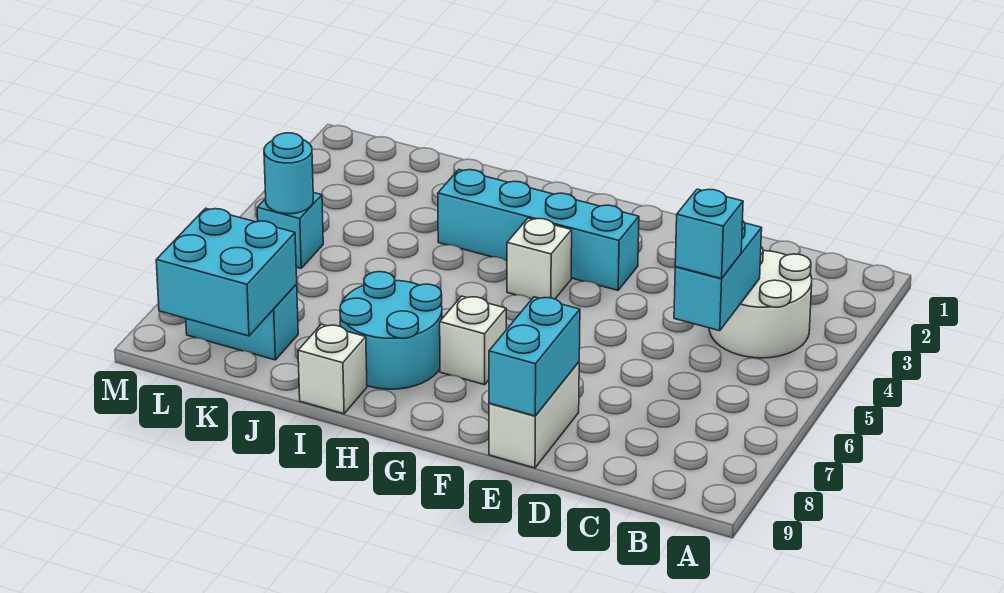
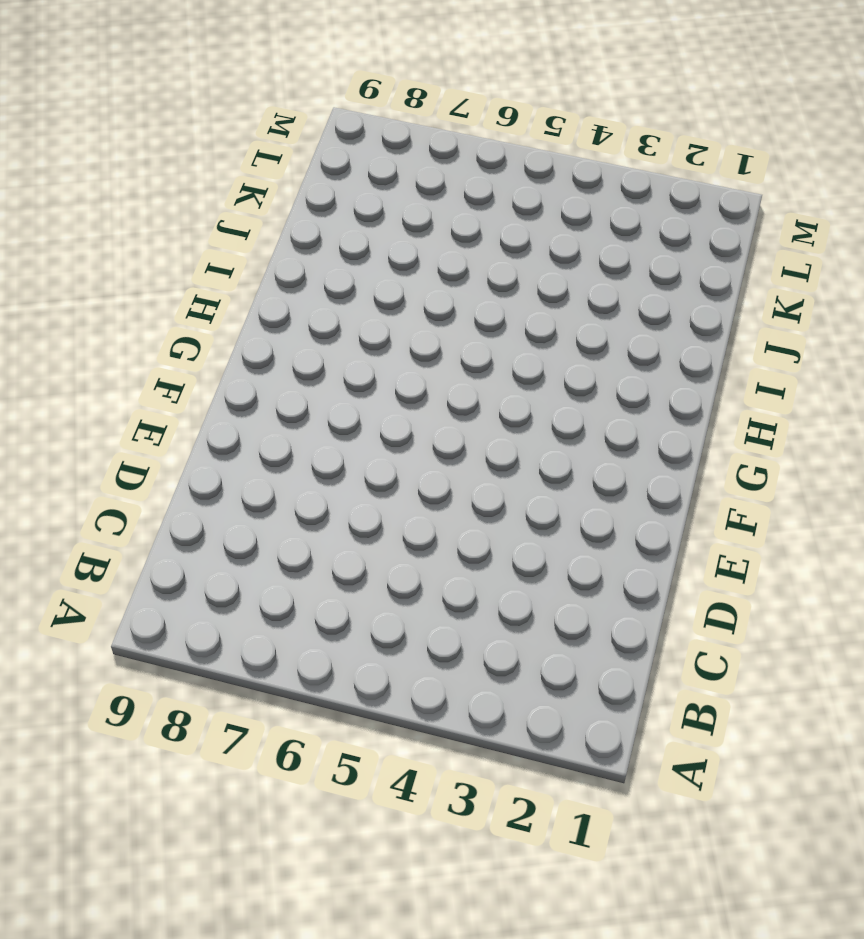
none -> white 2x2 round brick [709,247,812,358]
none -> white 1x2 brick [489,362,579,468]
none -> cyan 1x4 brick [438,170,639,290]

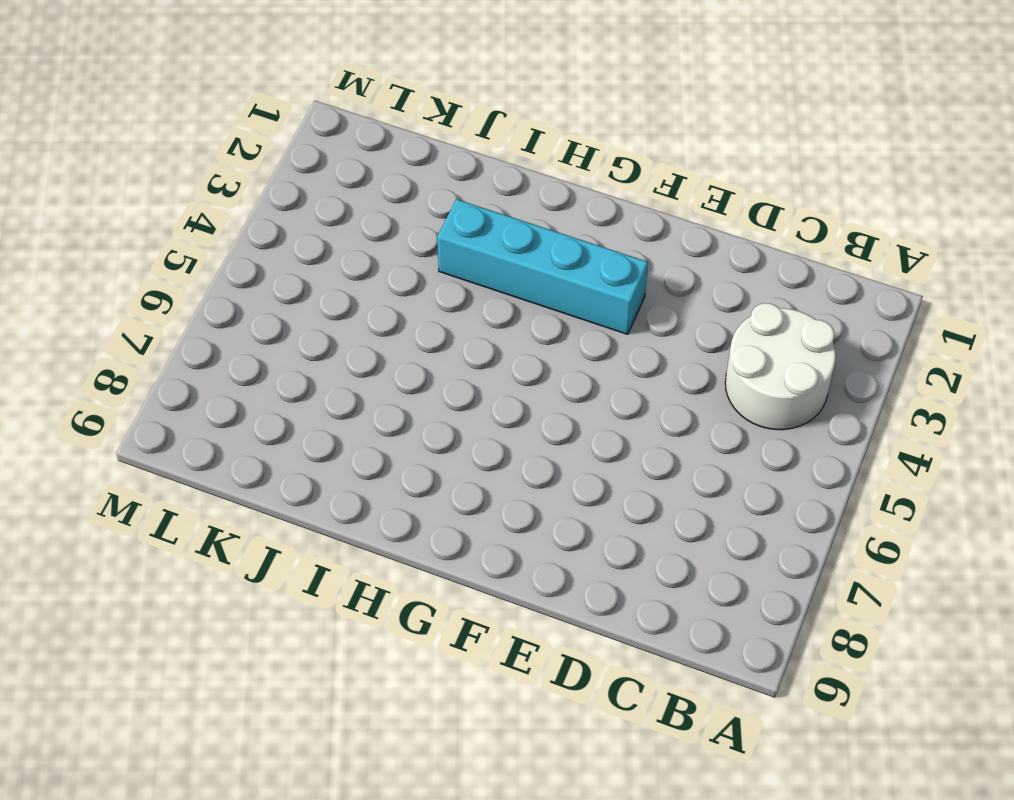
none -> white 1x2 brick [489,362,579,468]
none -> white 1x1 brick [507,218,572,299]
none -> white 1x1 brick [440,296,506,385]

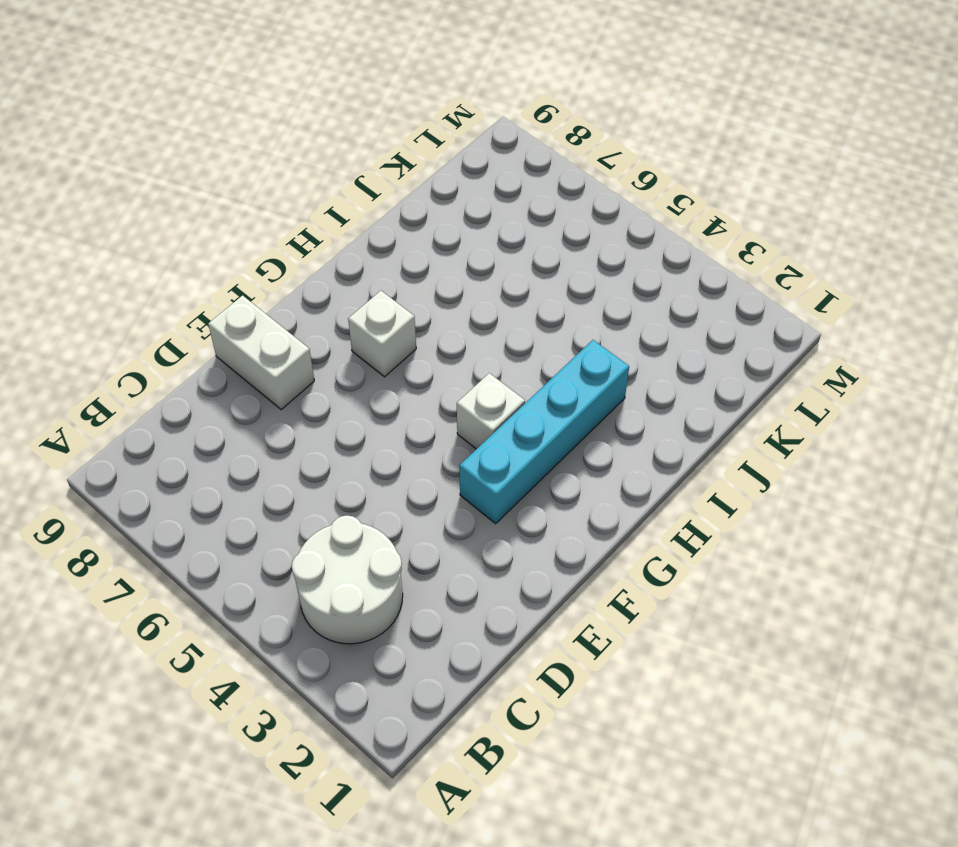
none -> cyan 2x2 round brick [340,272,442,389]
none -> white 1x1 brick [298,324,367,414]
none -> cyan 1x2 brick [186,284,298,360]

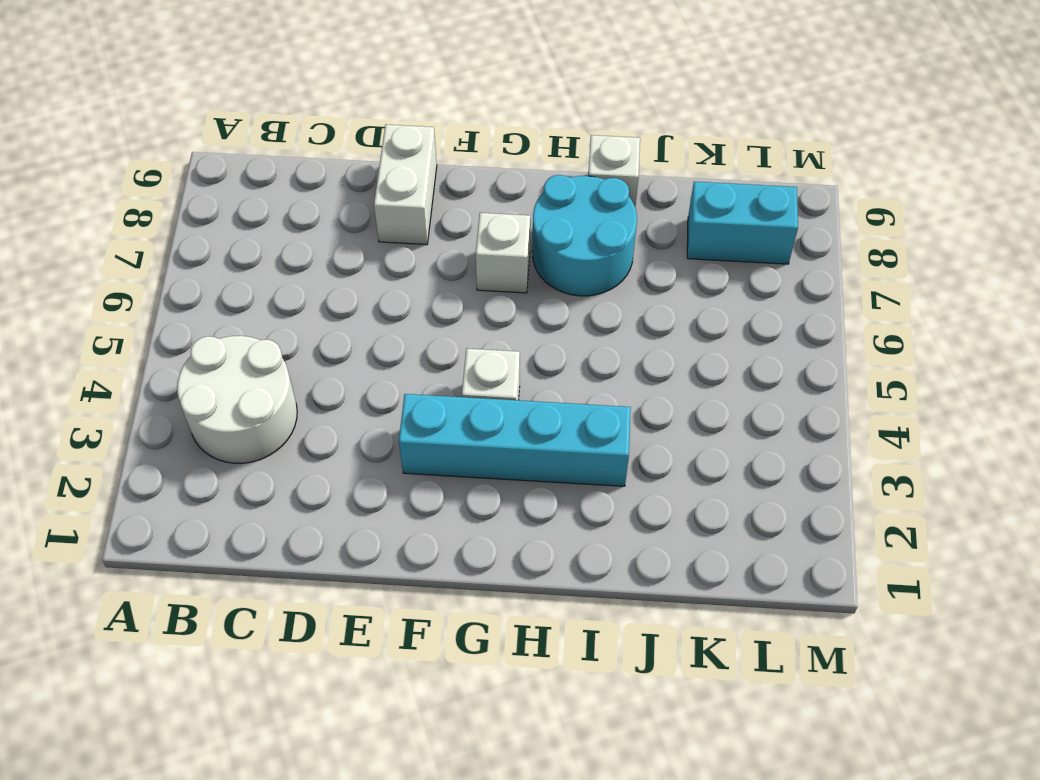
none -> cyan 1x1 brick [257,193,323,268]
none -> cyan 1x2 brick [674,221,762,331]
none -> cyan 1x2 brick [489,297,580,416]

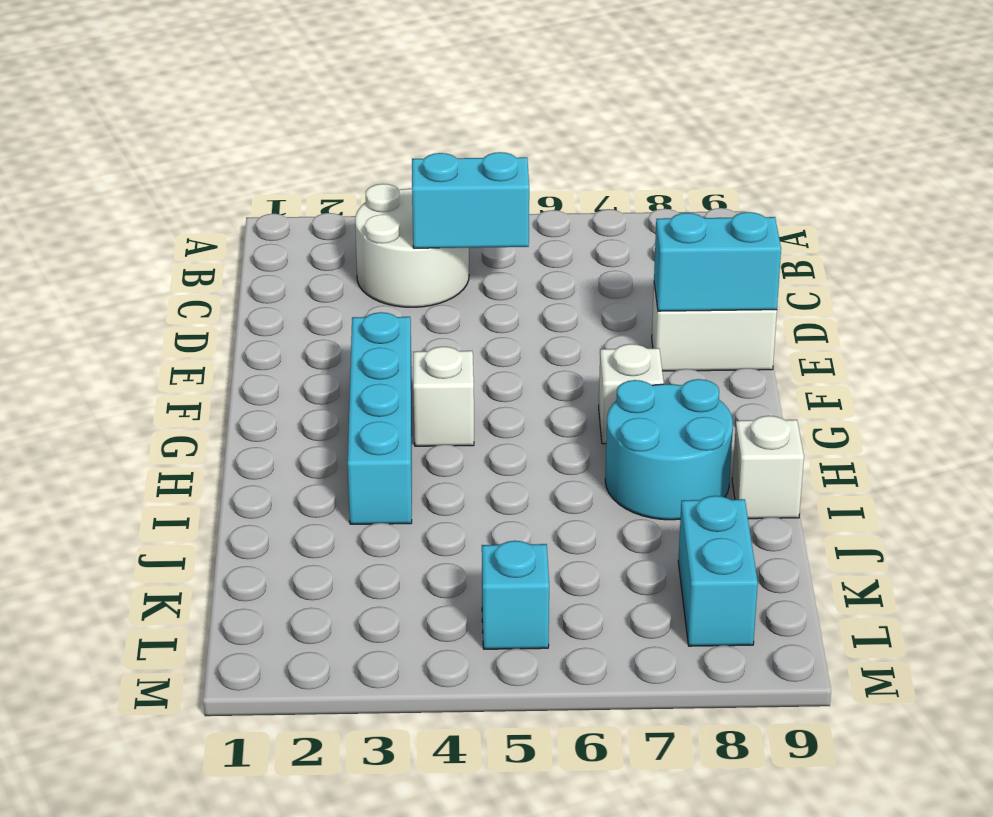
none -> cyan 2x2 brick [156,208,297,336]
none -> cyan 1x1 round brick [264,133,313,214]
none -> cyan 1x1 brick [675,189,743,279]

